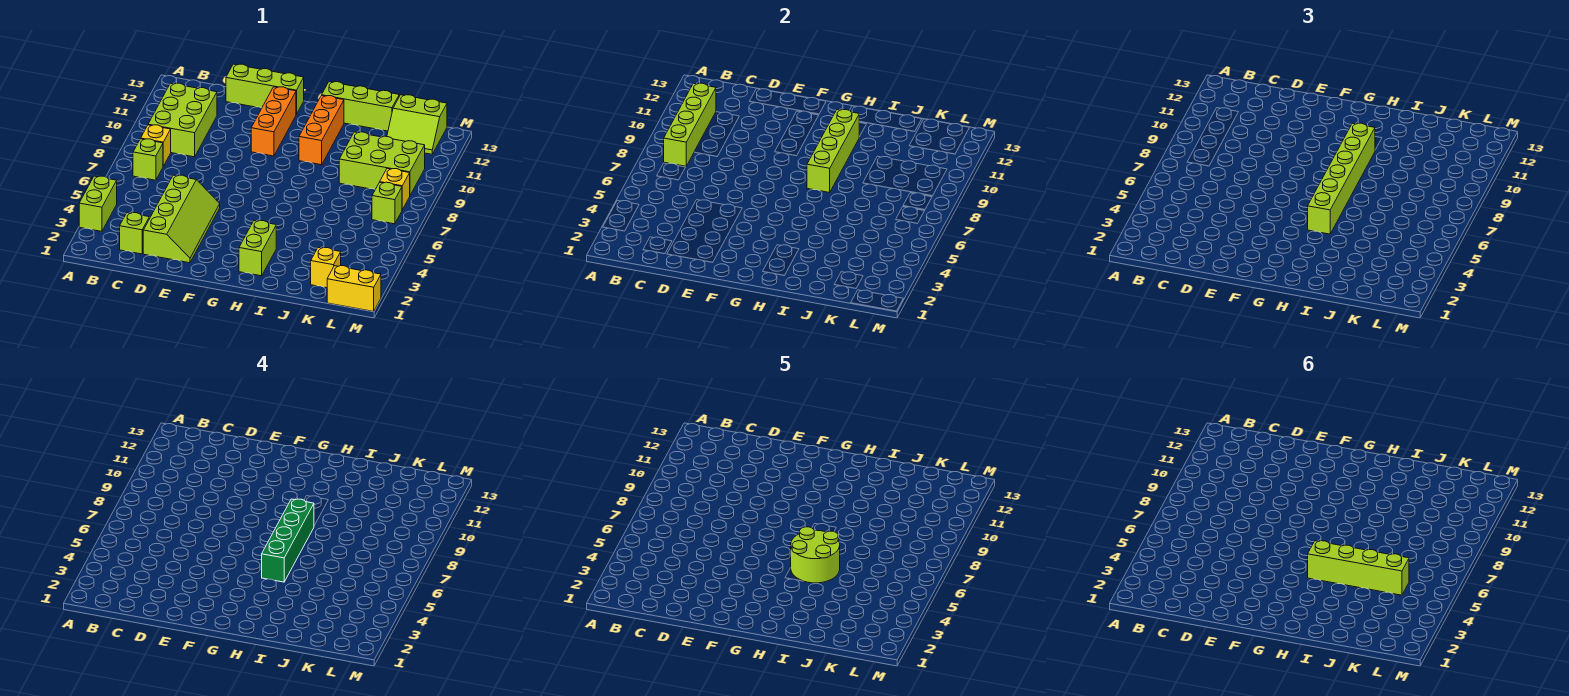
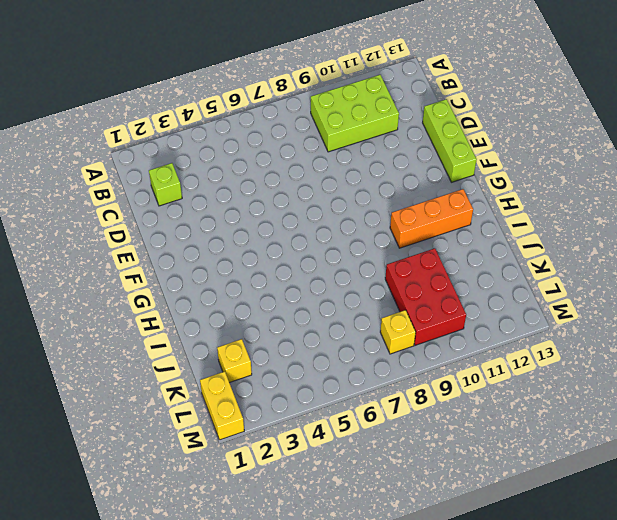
red 2x3 brick [385,248,466,345] -> lime 2x3 brick [339,132,425,195]
none -> lime 1x2 brick [79,176,117,231]
none -> lime 1x1 brick [133,139,163,180]
none -> yellow 1x1 brick [141,125,171,166]

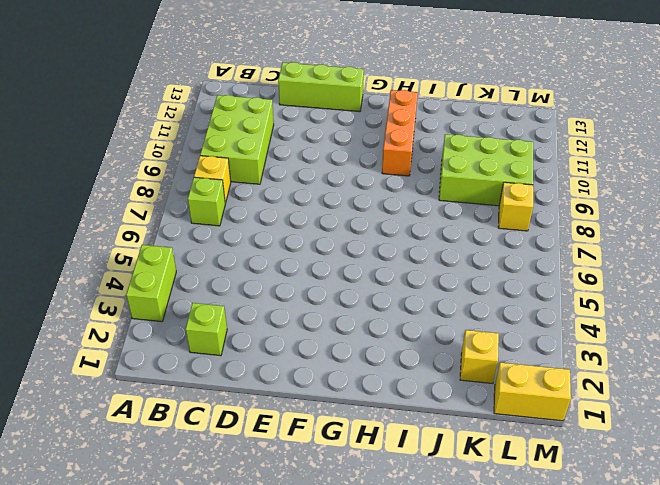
none -> lime 2x4 slope [143,175,220,263]
none -> orange 1x3 brick [251,87,296,156]
none -> lime 1x2 brick [239,221,276,276]

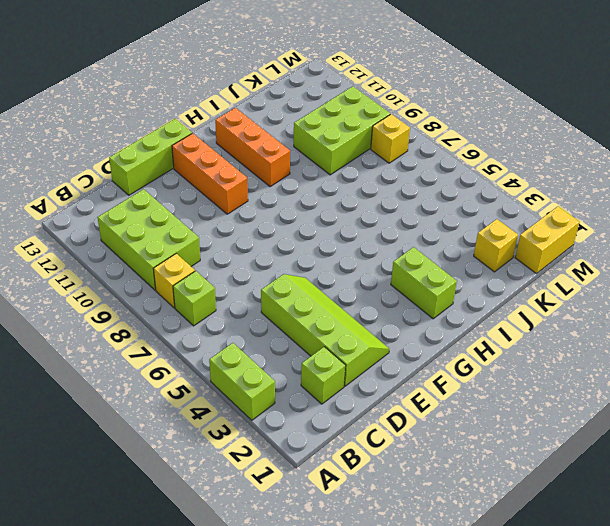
none -> lime 1x3 brick [322,82,399,131]
none -> lime 2x2 slope [387,95,447,154]
none -> lime 1x1 brick [372,182,402,224]

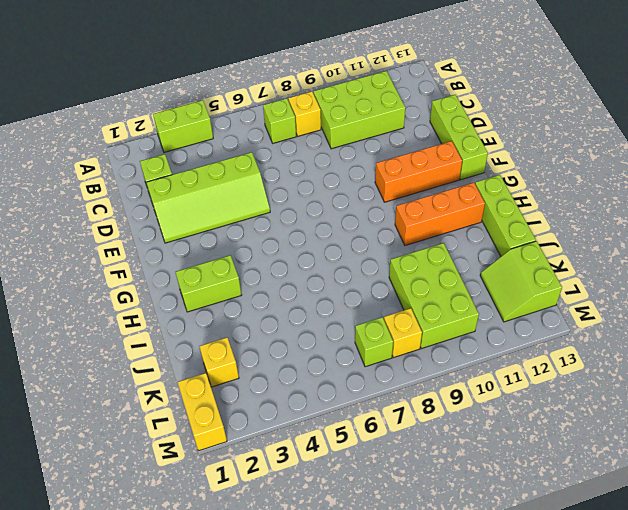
none -> lime 1x4 brick [664,83,716,166]
none -> lime 1x4 brick [807,110,860,193]
none -> lime 1x6 brick [1308,123,1375,234]

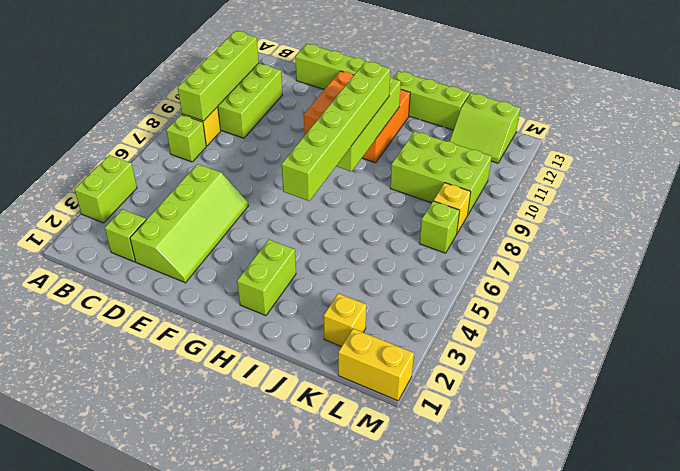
none -> green 1x4 brick [262,499,314,582]
none -> lime 2x2 round brick [791,527,840,583]
none -> lime 1x4 brick [1308,541,1409,595]

